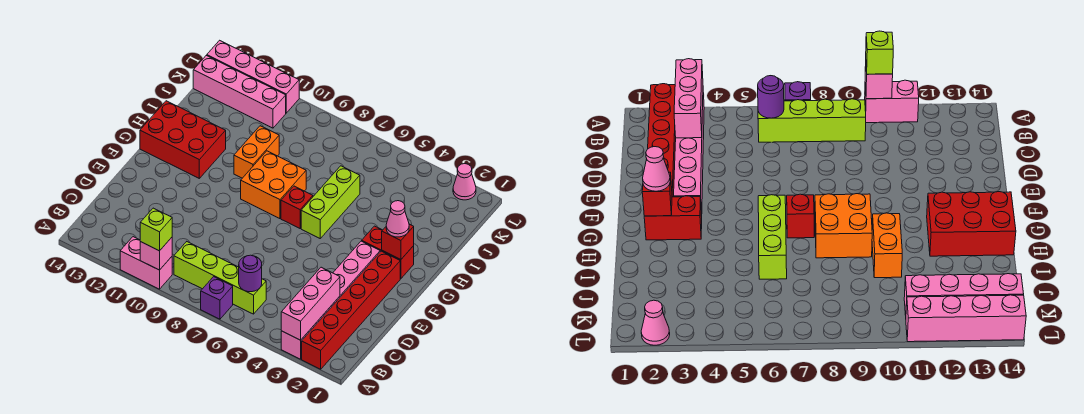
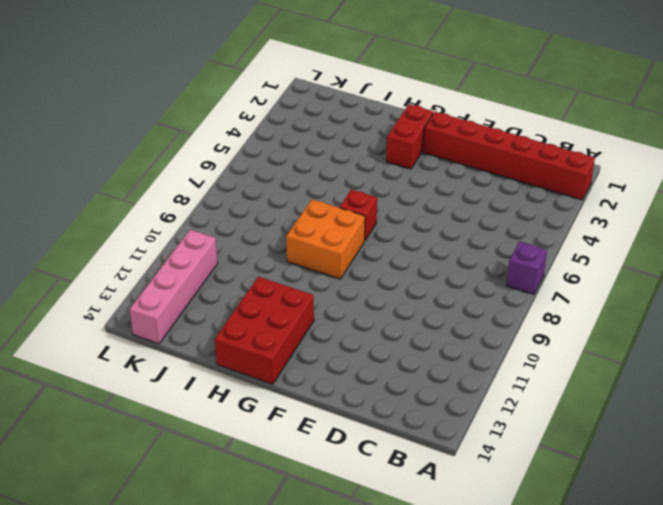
none -> pink 1x6 brick [281,241,380,359]
none -> pink 1x2 brick [120,237,172,289]
none -> lime 1x4 brick [174,242,266,314]

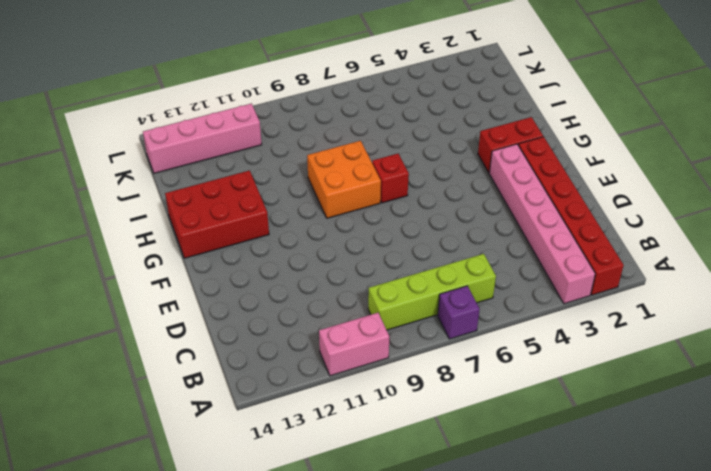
none -> lime 1x3 brick [301,166,360,238]
none -> orange 1x2 brick [234,126,279,178]
none -> pink 1x1 cone [453,164,476,200]

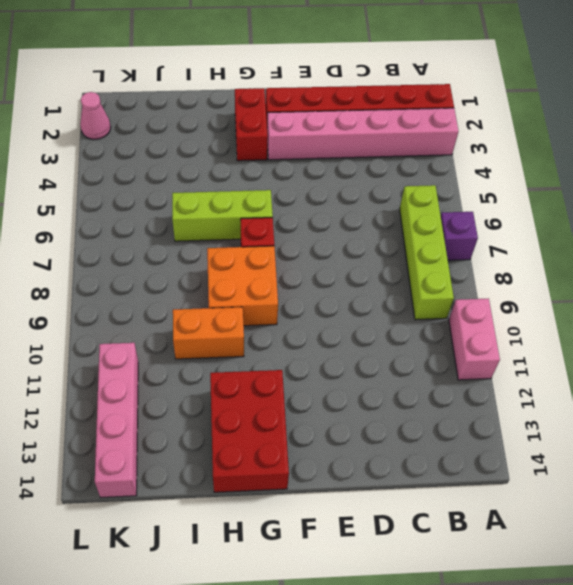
none -> pink 1x4 brick [207,40,299,113]
none -> pink 1x3 brick [281,267,340,340]
none -> pink 1x1 brick [140,237,172,270]

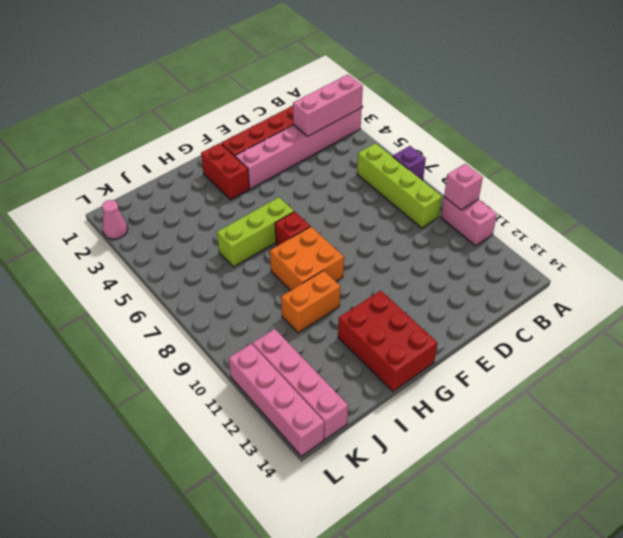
none -> purple 1x1 round brick [239,255,262,292]
none -> red 1x1 brick [382,224,414,260]
none -> lime 1x1 brick [140,208,172,251]

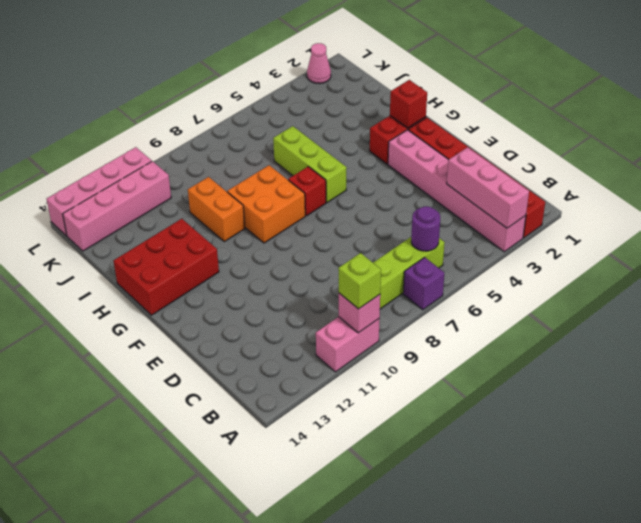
none -> pink 1x1 cone [386,201,409,237]

